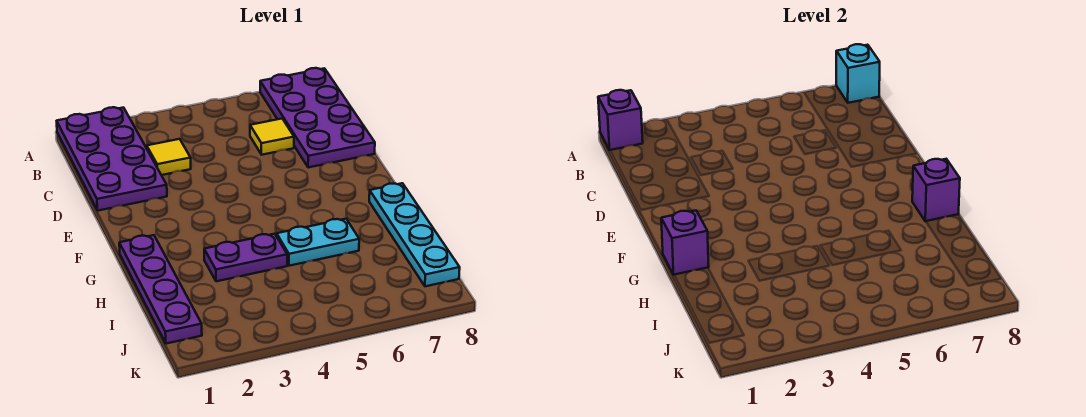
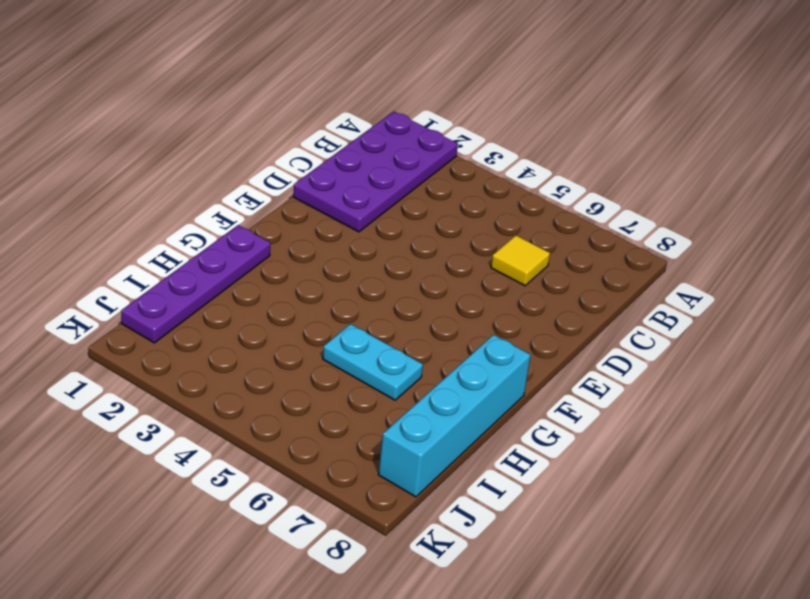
cyan 1x4 brick [378,335,531,497] -> cyan 1x4 plate [369,183,460,286]
none -> purple 2x4 plate [260,68,375,168]
none -> yellow 1x1 tile [147,139,191,175]
none -> purple 1x2 plate [204,234,287,281]

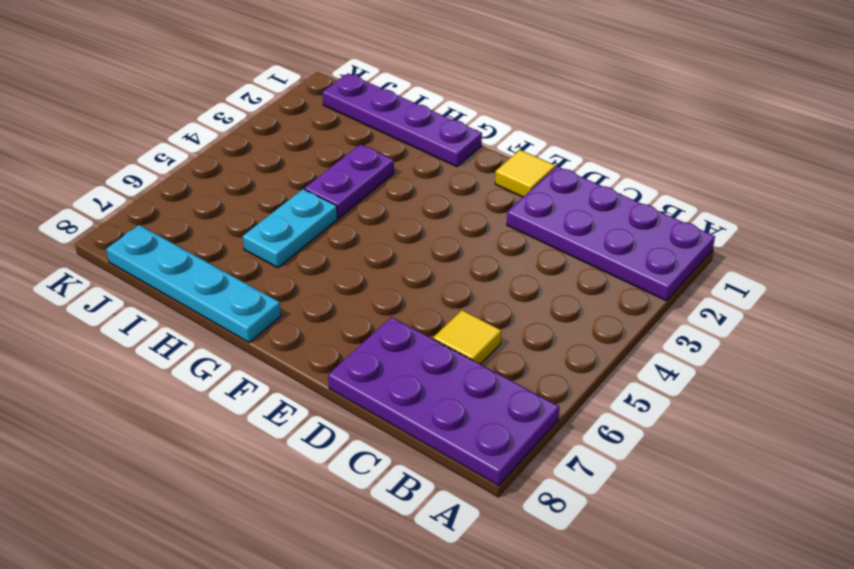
yellow 1x1 tile [495,150,555,197] -> yellow 1x1 tile moved to [147,139,191,175]
none -> purple 1x1 brick [598,90,643,150]
none -> cyan 1x1 brick [836,44,880,103]
none -> purple 1x1 brick [661,211,709,275]

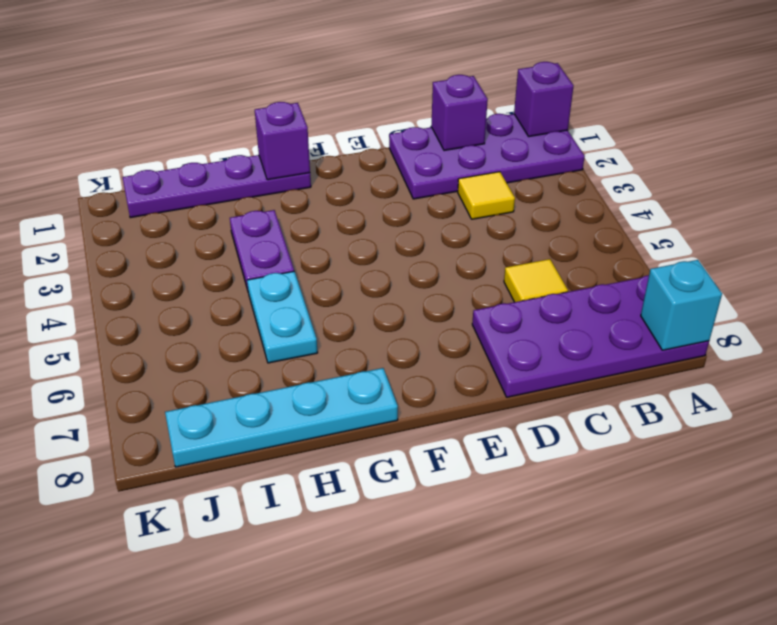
purple 1x1 brick [431,75,488,151] -> purple 1x1 brick moved to [912,159,960,221]

